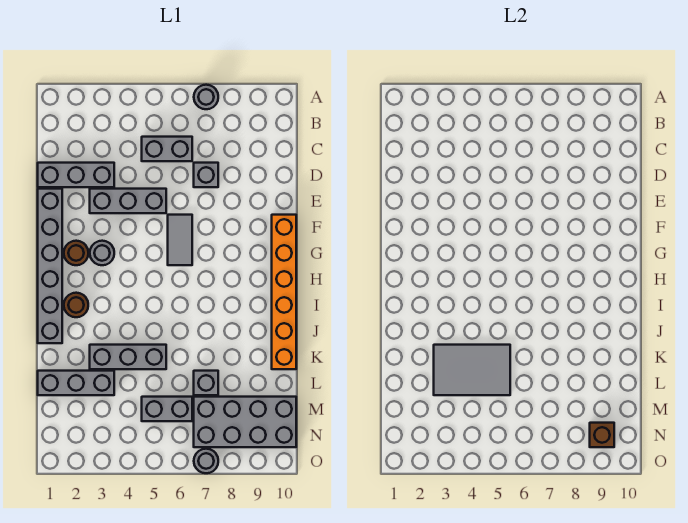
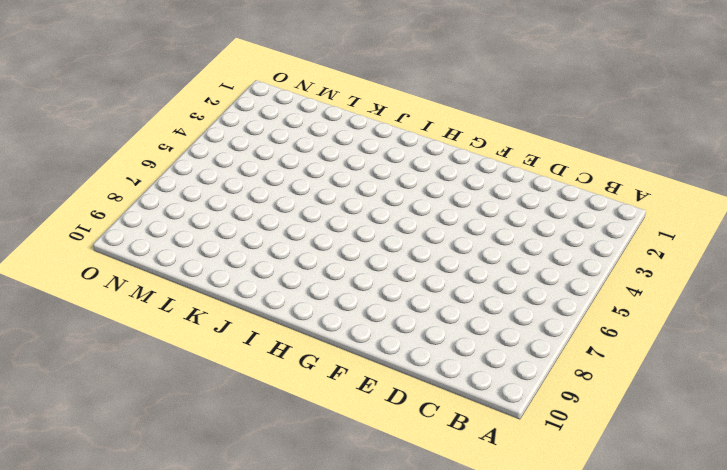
none -> grey 1x1 round brick [194,85,218,109]
none -> grey 1x2 brick [142,137,192,161]
none -> grey 1x3 brick [38,163,114,187]

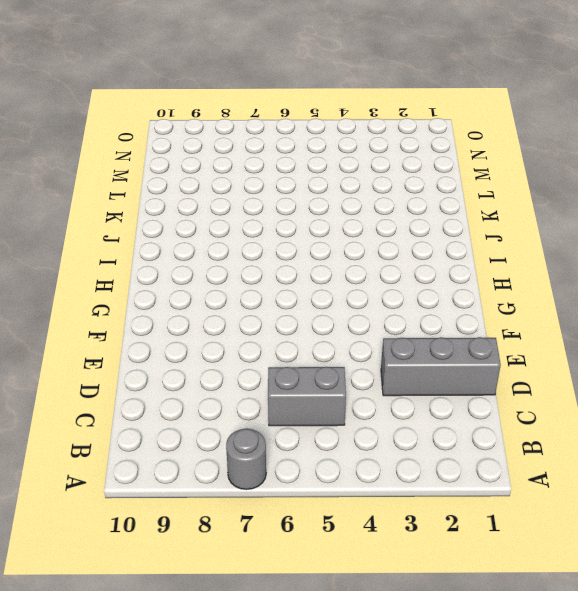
none -> grey 1x1 brick [194,163,218,187]
none -> grey 1x6 brick [38,189,62,343]
none -> grey 1x3 brick [90,189,166,213]

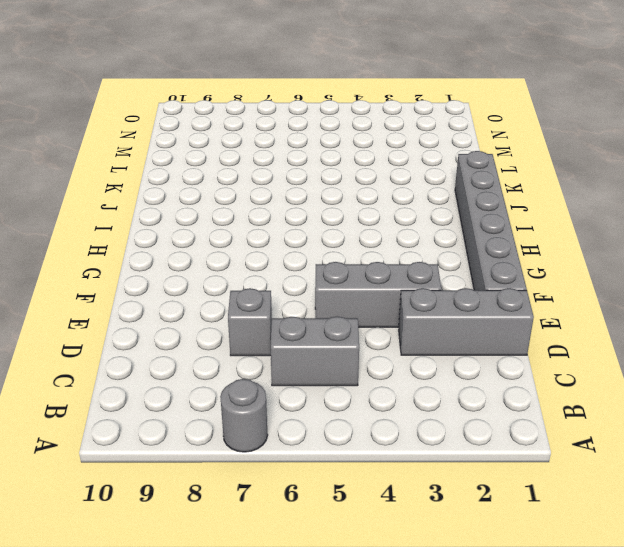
none -> grey 1x2 tile [168,215,192,265]
none -> orange 1x6 brick [272,215,296,369]
none -> brown 1x1 round brick [64,241,88,265]

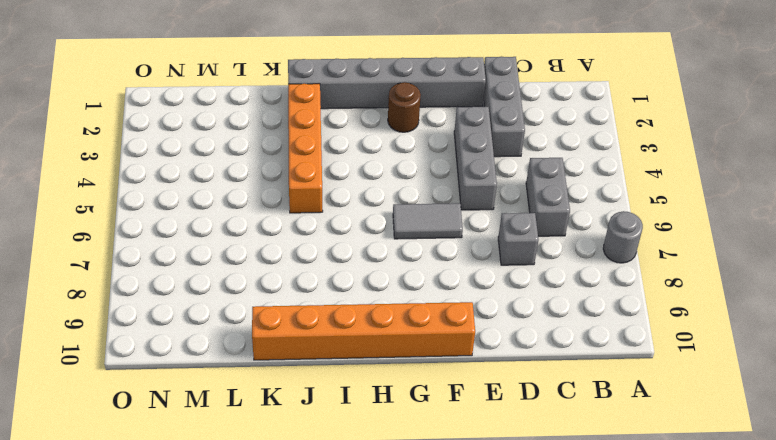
orange 1x4 brick [288,84,323,213] -> none
none -> grey 1x1 round brick [90,241,114,265]
none -> brown 1x1 round brick [64,293,88,317]
none -> grey 1x3 brick [90,345,166,369]

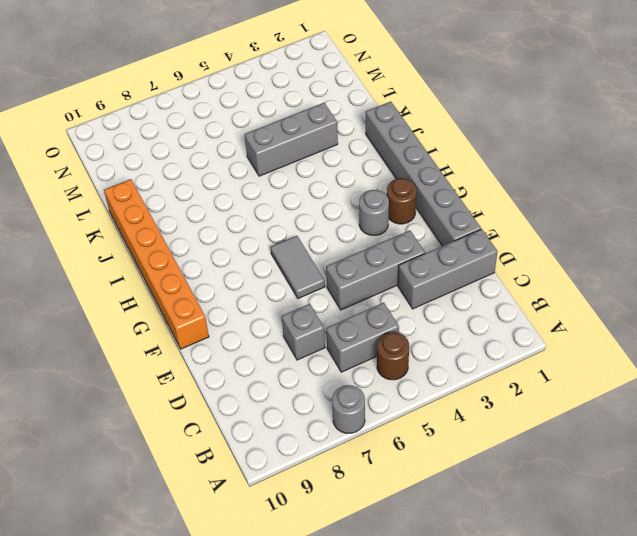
brown 1x1 round brick [377,332,409,380] -> brown 1x1 round brick moved to [64,293,88,317]
none -> grey 1x3 brick [38,371,114,395]
none -> grey 1x1 brick [194,371,218,395]
none -> grey 1x2 brick [142,397,192,421]

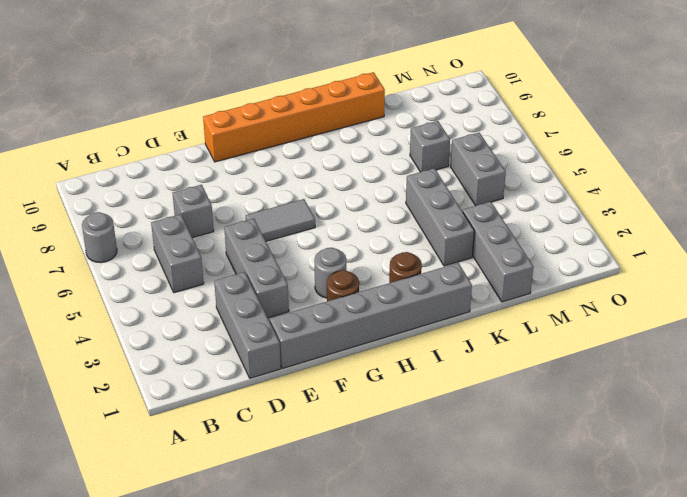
none -> grey 2x4 brick [194,397,296,447]
none -> grey 1x1 round brick [194,449,218,473]
none -> grey 2x3 tile [434,345,510,395]

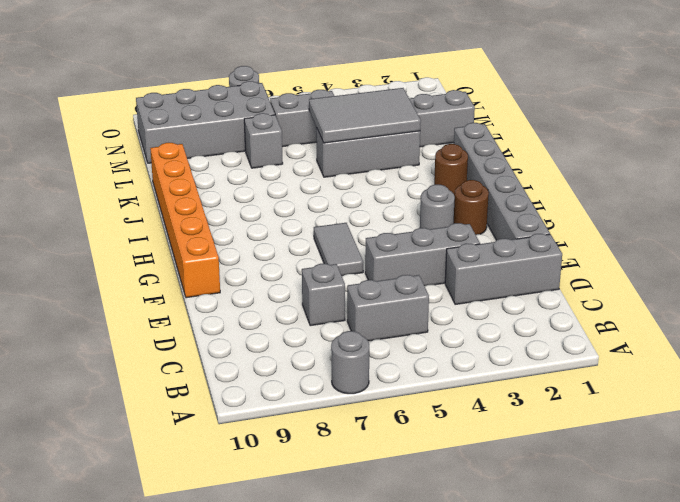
none -> brown 1x1 brick [590,423,614,447]

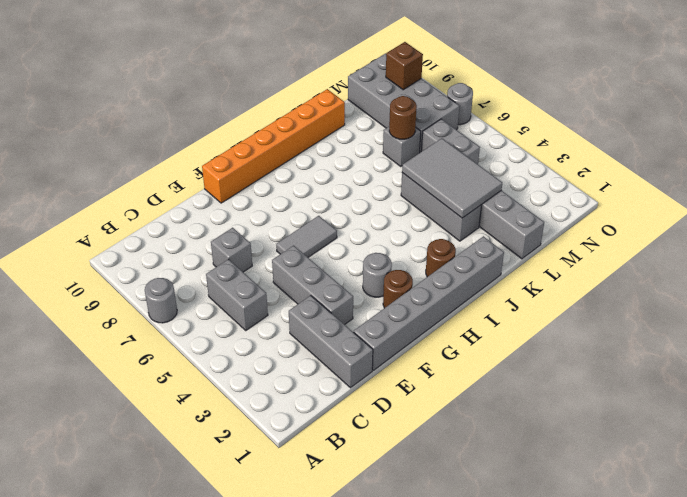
brown 1x1 round brick [389,96,417,139] -> none

